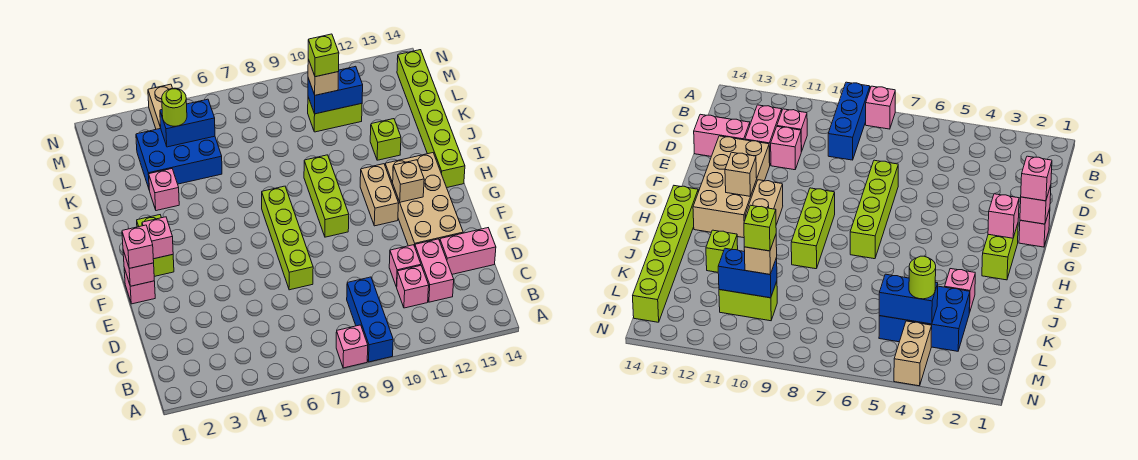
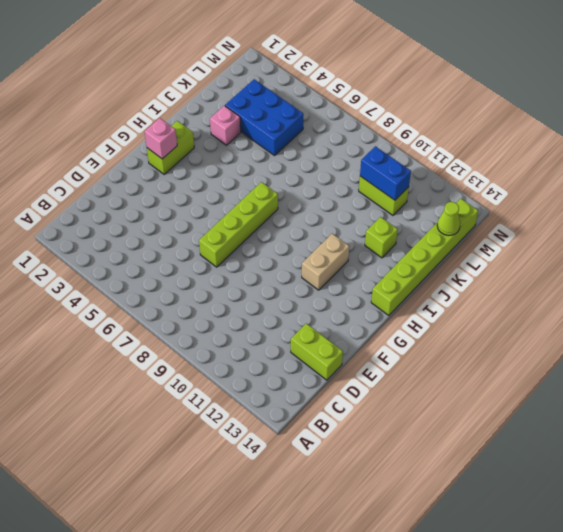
lime 1x2 brick [291,323,343,380] -> pink 1x2 brick [440,228,496,274]
lime 1x1 cone [437,202,460,236] -> none
none -> pink 1x1 brick [336,325,368,368]
none -> blue 1x3 brick [347,277,393,362]
none -> pink 1x1 brick [397,266,429,308]

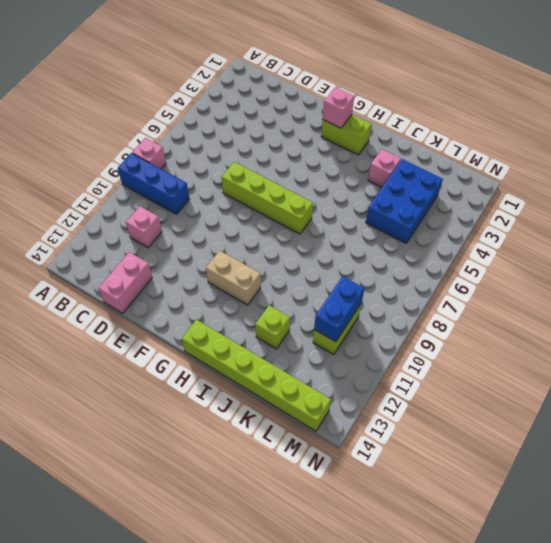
none -> pink 1x2 brick [415,239,454,302]
none -> pink 1x1 brick [389,245,421,287]
none -> tan 2x4 brick [385,153,463,246]

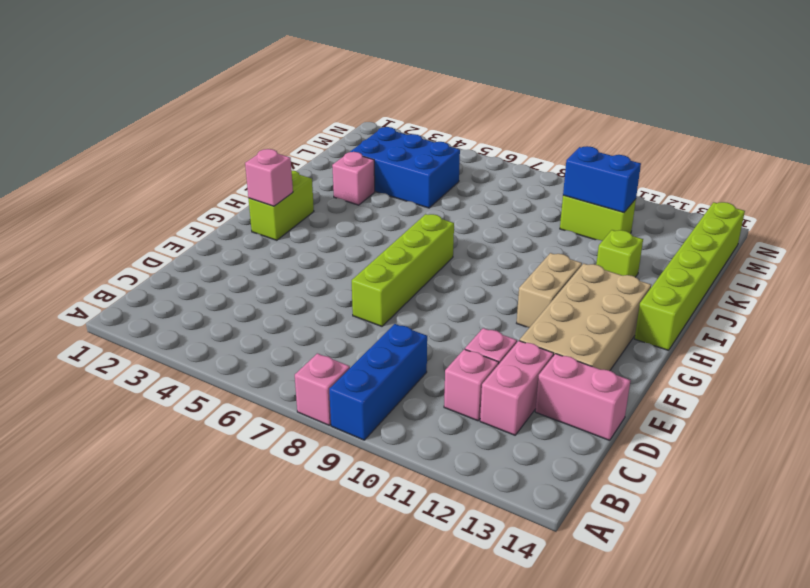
none -> pink 1x1 brick [124,268,155,304]
none -> lime 1x3 brick [304,155,349,237]
none -> tan 1x2 brick [148,84,173,129]

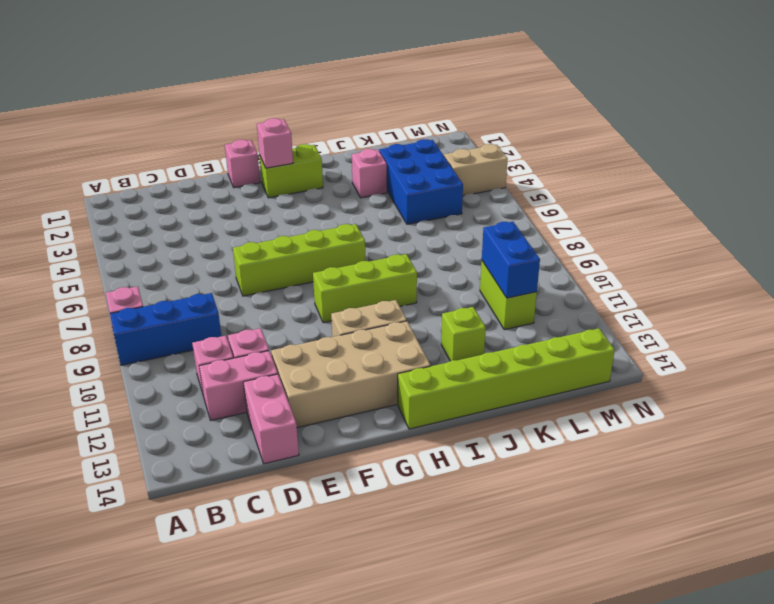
none -> pink 1x1 brick [123,250,154,286]
none -> tan 1x1 brick [393,160,424,202]
none -> blue 1x2 brick [160,99,215,147]

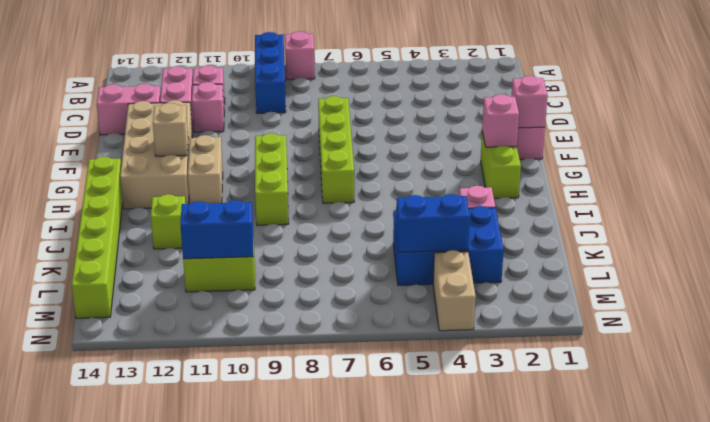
none -> pink 1x1 brick [122,225,154,268]
none -> lime 1x1 round brick [162,88,187,126]
none -> tan 1x1 brick [308,59,338,95]

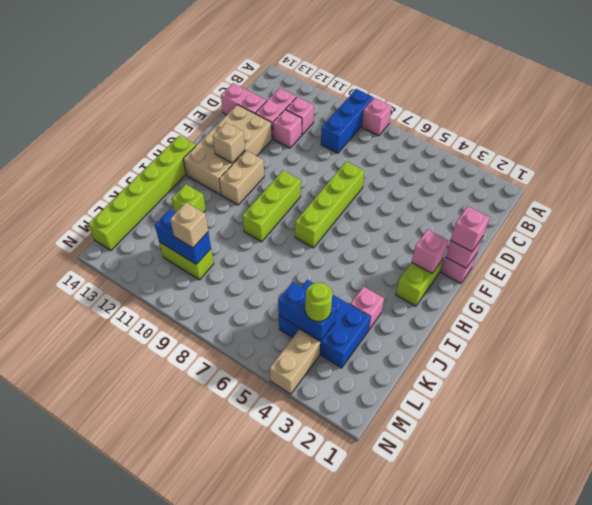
none -> lime 1x1 brick [308,34,339,77]

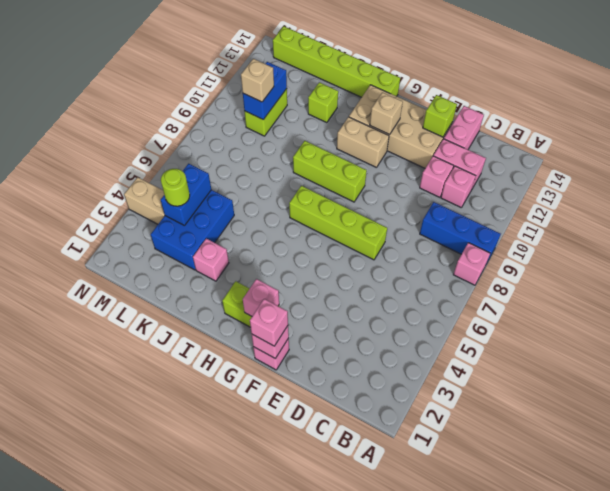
lime 1x1 brick [423,95,457,137] -> lime 1x1 brick moved to [308,34,339,77]

